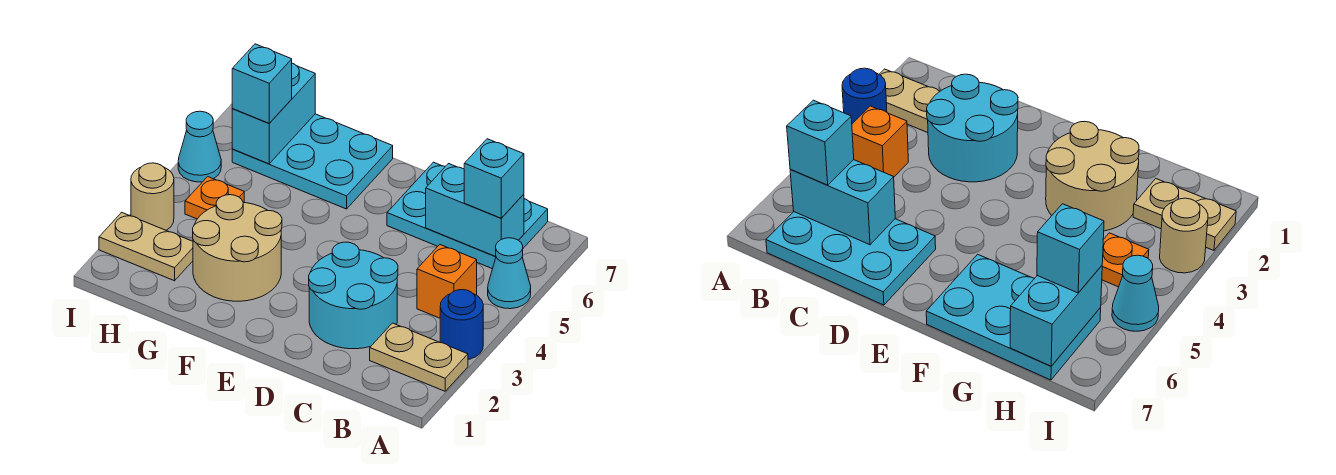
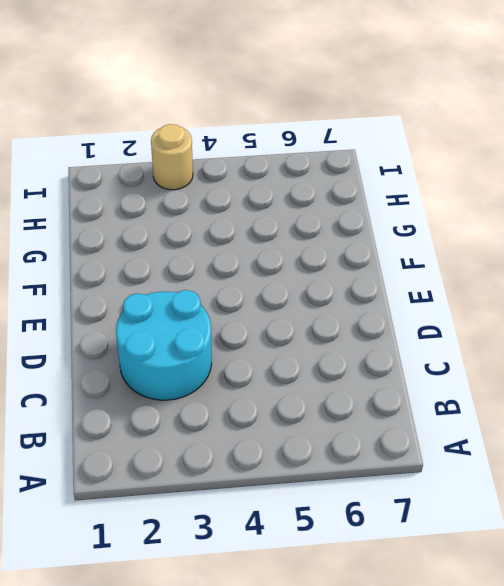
none -> tan 1x2 plate [370,323,468,391]
none -> blue 1x1 round brick [440,290,483,359]
none -> cyan 1x1 cone [488,238,531,309]

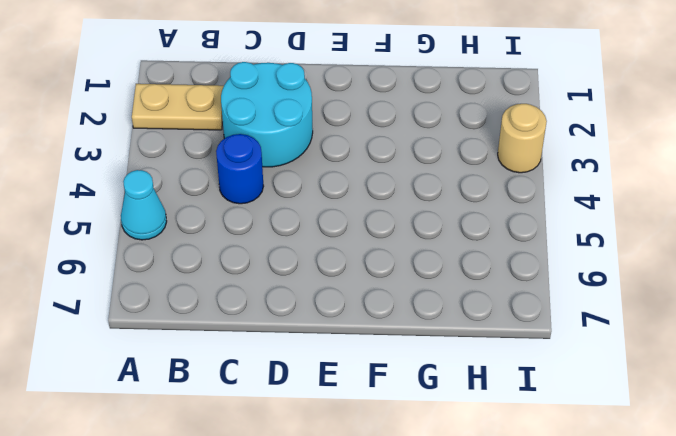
blue 1x1 round brick [216,134,264,204] -> blue 1x1 round brick moved to [440,290,483,359]
none -> orange 1x1 brick [417,245,477,318]
none -> cyan 2x3 plate [387,162,548,269]
none -> tan 2x2 round brick [193,195,282,301]

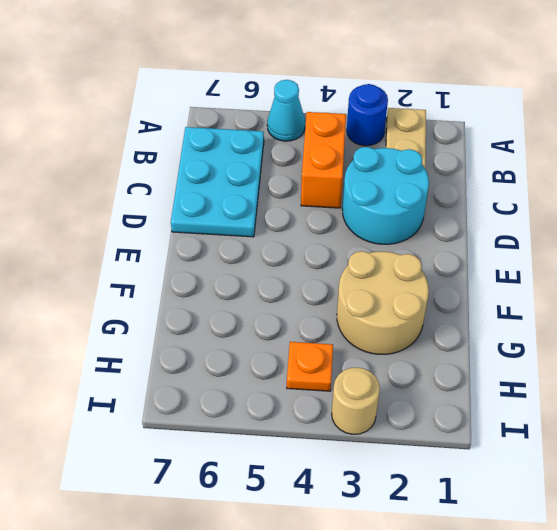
orange 1x2 brick [301,112,346,208] -> orange 1x1 brick [417,245,477,318]
none -> cyan 2x3 plate [232,114,393,209]
none -> tan 1x2 plate [99,212,193,281]
none -> cyan 1x1 cone [178,111,221,182]

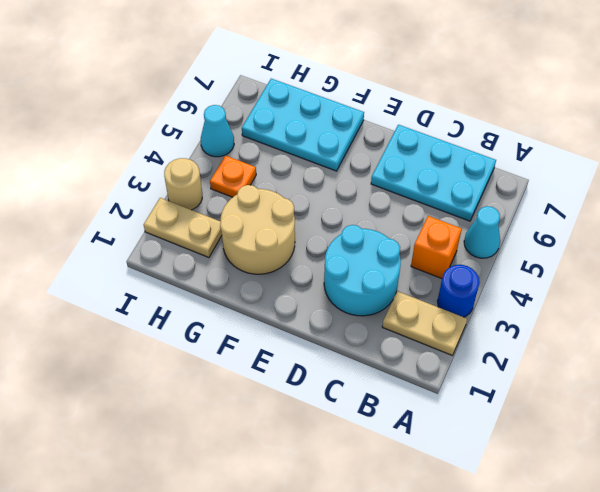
none -> cyan 1x2 brick [426,164,524,257]
none -> cyan 1x2 brick [232,63,315,164]
none -> cyan 1x1 brick [464,139,524,218]

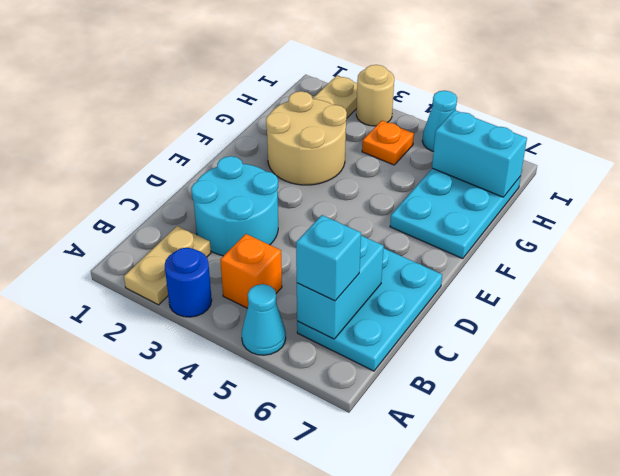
none -> cyan 1x1 brick [232,44,292,123]

